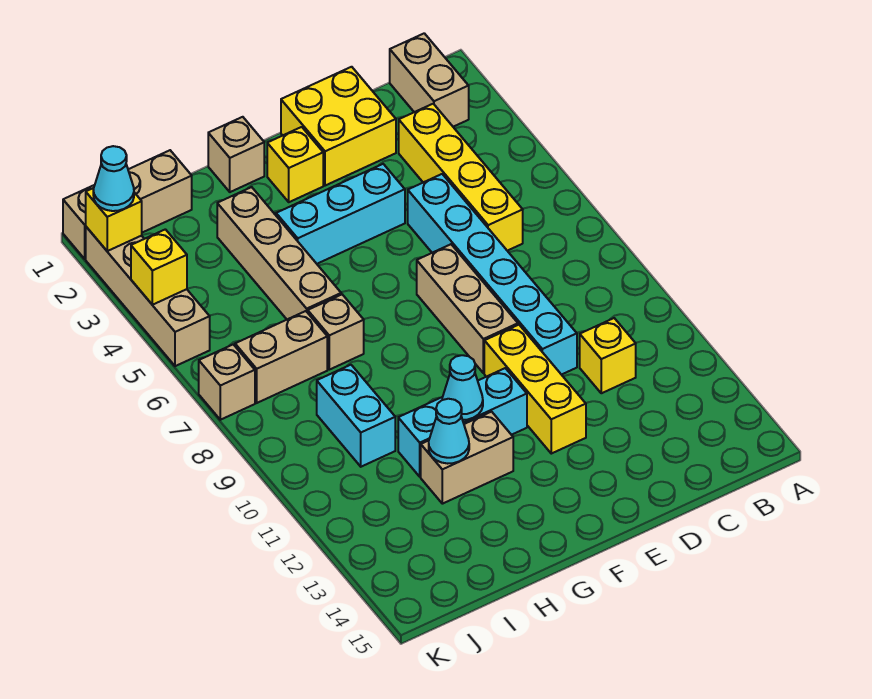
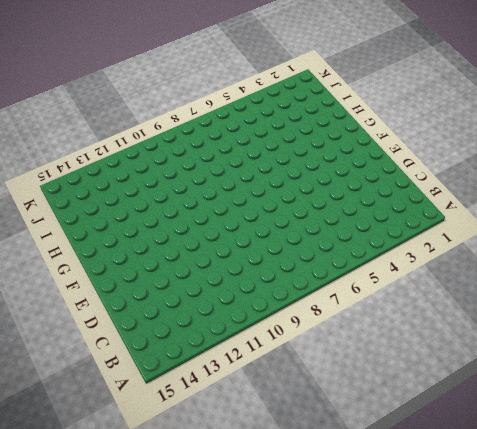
none -> tan 1x2 brick [390,33,469,127]
none -> yellow 1x4 brick [399,104,523,251]
none -> yellow 1x1 brick [580,318,636,393]

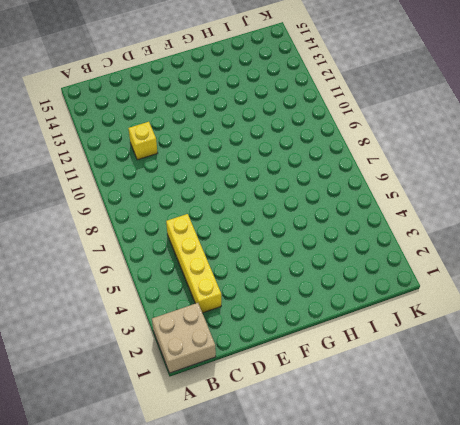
tan 2x2 brick [152,303,216,373] -> tan 1x2 brick [390,33,469,127]
none -> yellow 2x2 brick [281,67,396,186]
none -> cyan 1x6 brick [408,174,577,375]
none -> cyan 1x3 brick [276,164,405,264]

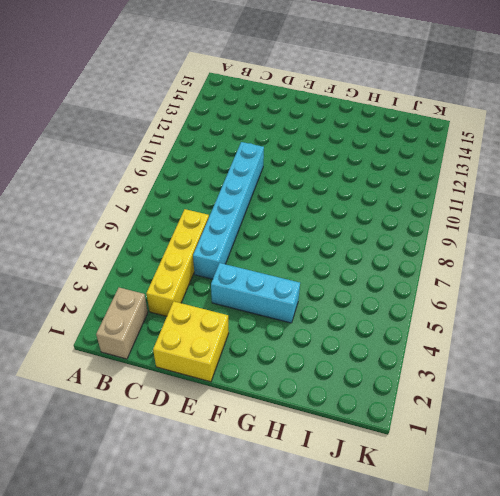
none -> yellow 1x1 brick [580,318,636,393]
none -> tan 1x3 brick [417,244,518,373]
none -> yellow 1x3 brick [484,325,586,454]

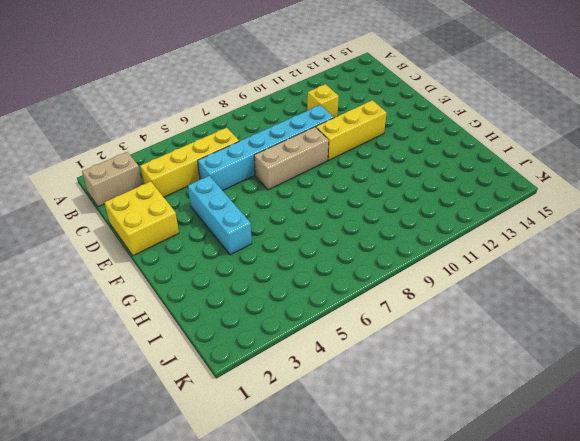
none -> yellow 1x1 brick [267,127,323,202]
none -> cyan 1x3 brick [398,368,527,477]
none -> tan 1x1 brick [208,117,264,192]

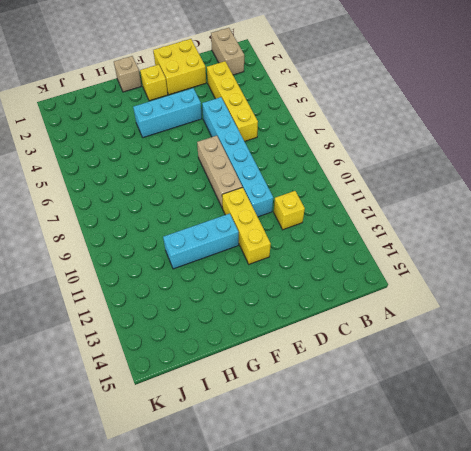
none -> tan 1x2 brick [421,412,513,504]
none -> tan 1x4 brick [217,187,341,319]
none -> tan 1x1 brick [308,294,364,370]

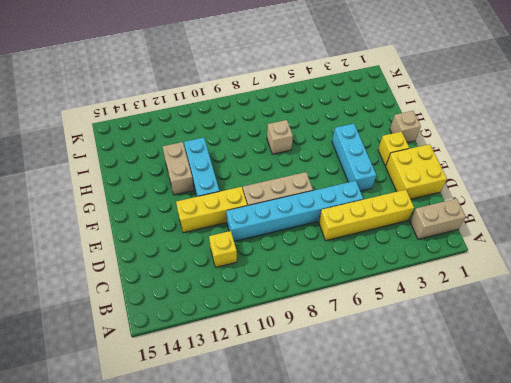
none -> tan 1x4 brick [217,187,341,319]
none -> tan 1x3 brick [63,150,192,259]
none -> tan 1x2 brick [235,311,327,403]

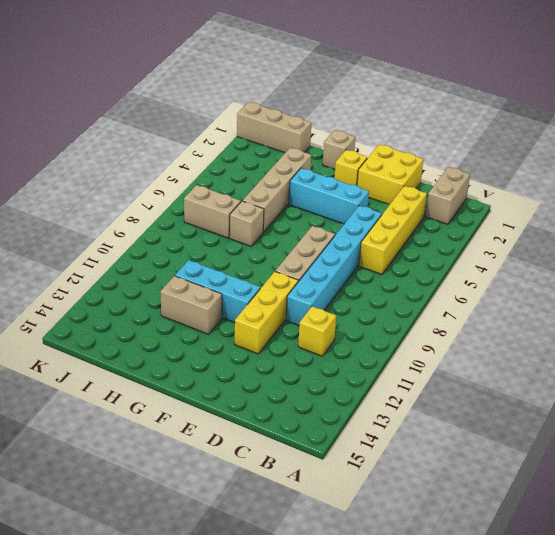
none -> cyan 1x2 brick [317,365,395,467]
none -> tan 1x4 brick [86,227,210,366]
none -> tan 1x1 brick [199,345,255,420]

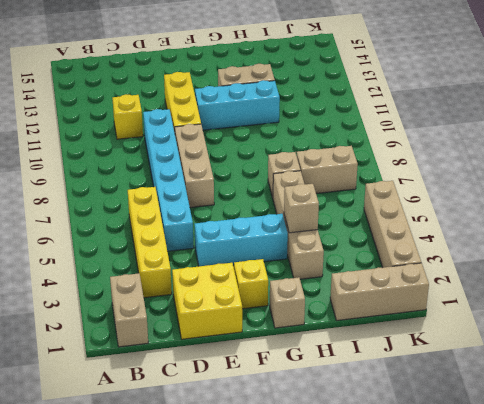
tan 1x1 brick [284,184,319,233] -> tan 1x1 brick moved to [199,345,255,420]
none -> cyan 1x2 brick [317,365,395,467]
none -> cyan 1x1 cone [442,355,483,420]
none -> cyan 1x1 cone [429,399,469,464]

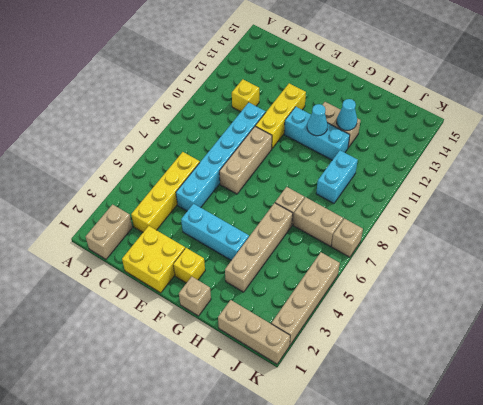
none -> yellow 1x1 brick [86,188,142,251]
none -> yellow 1x1 brick [131,229,187,305]
none -> cyan 1x1 cone [93,146,134,211]

